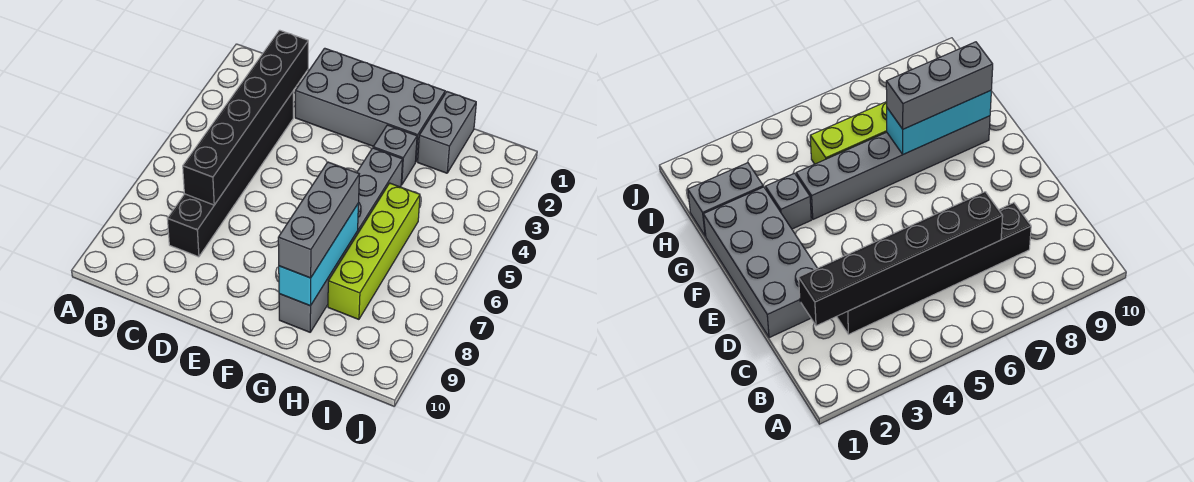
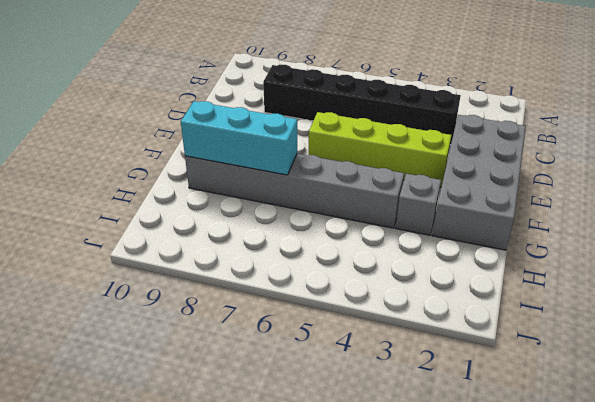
lime 1x4 brick [309,112,451,187] -> lime 1x4 brick moved to [328,183,420,319]
none -> grey 1x2 brick [418,92,476,173]
none -> black 1x6 brick [183,30,308,205]

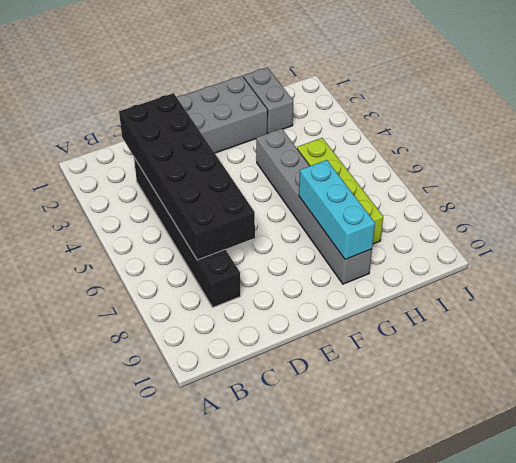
black 2x6 brick [119,93,255,260] -> black 1x6 brick [183,30,308,205]
none -> grey 1x1 brick [373,125,417,185]
none -> grey 1x3 brick [278,162,359,278]

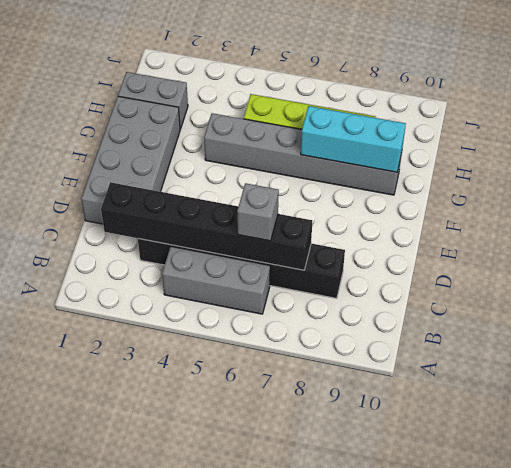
grey 1x3 brick [162,246,270,314] -> grey 1x3 brick moved to [278,162,359,278]
grey 1x1 brick [237,183,279,241] -> grey 1x1 brick moved to [373,125,417,185]

